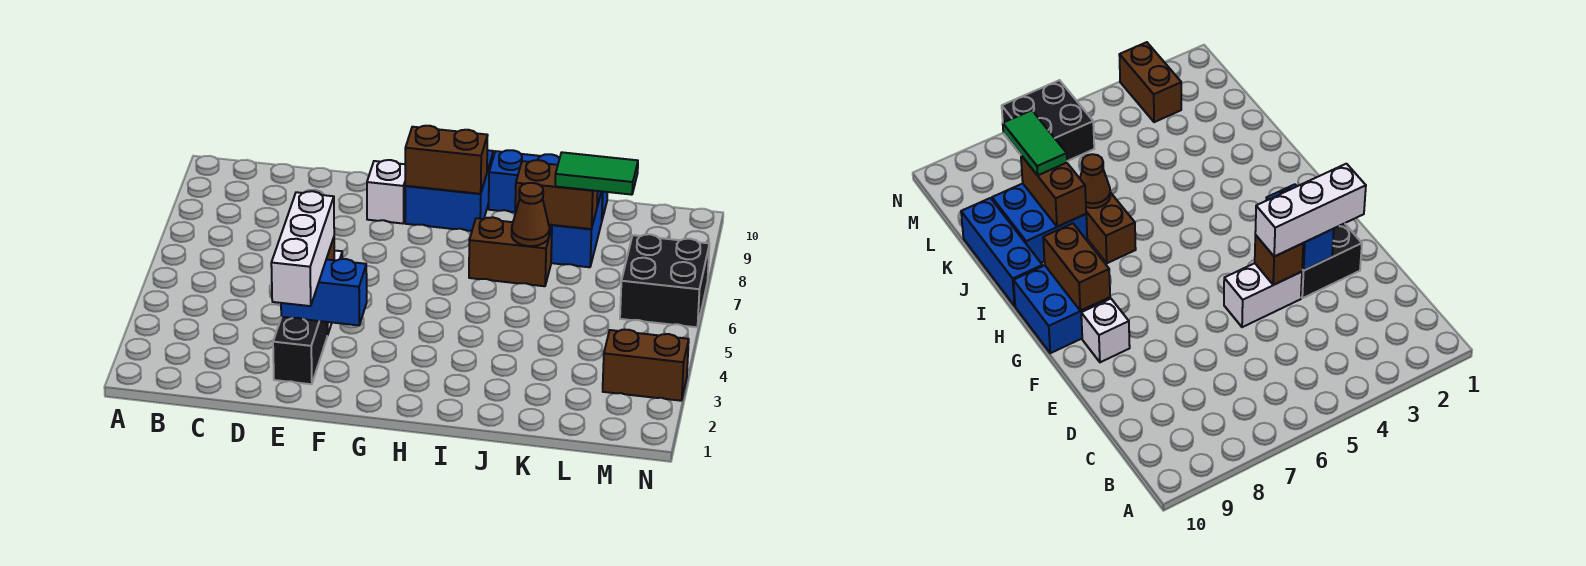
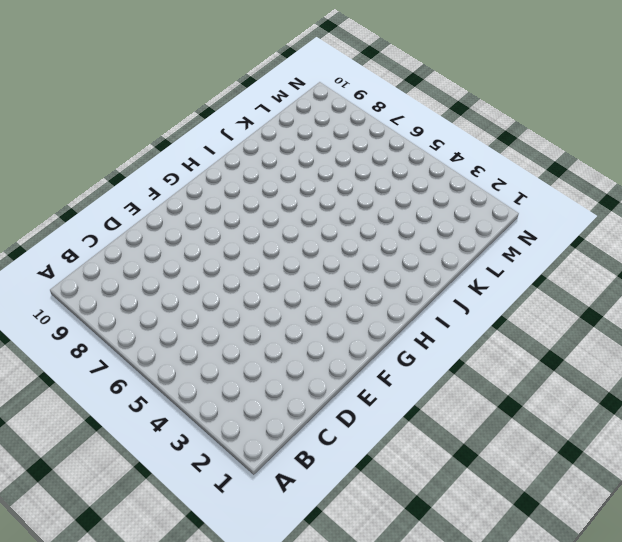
none -> black 1x2 brick [273,317,327,384]
none -> white 1x2 brick [1224,263,1302,327]
none -> white 1x1 brick [367,160,405,223]

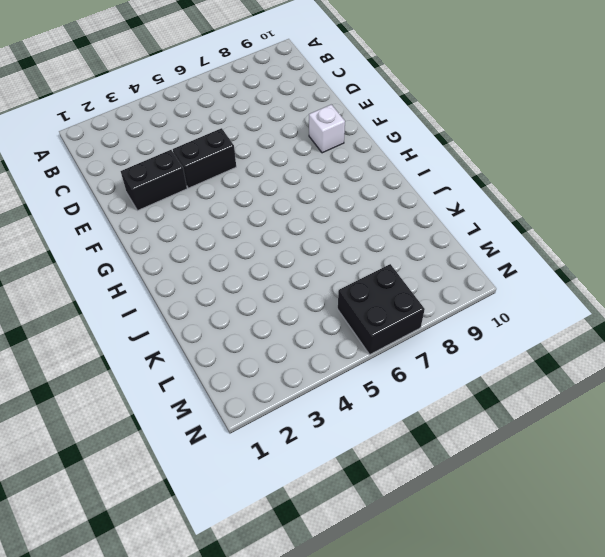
black 1x2 brick [173,128,236,188] -> white 1x2 brick [1224,263,1302,327]
none -> blue 2x2 brick [405,150,493,231]
none -> brown 1x2 brick [469,217,552,286]
none -> blue 1x3 brick [489,150,607,219]

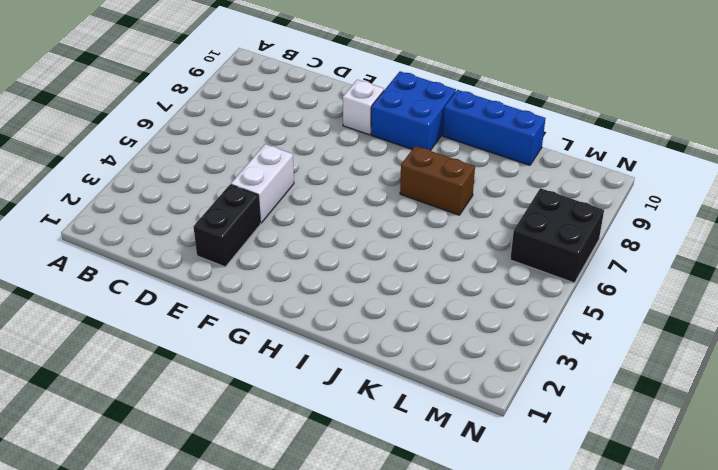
none -> blue 2x2 brick [549,191,603,267]
none -> brown 1x2 brick [603,330,689,401]
none -> blue 1x2 brick [281,259,367,325]

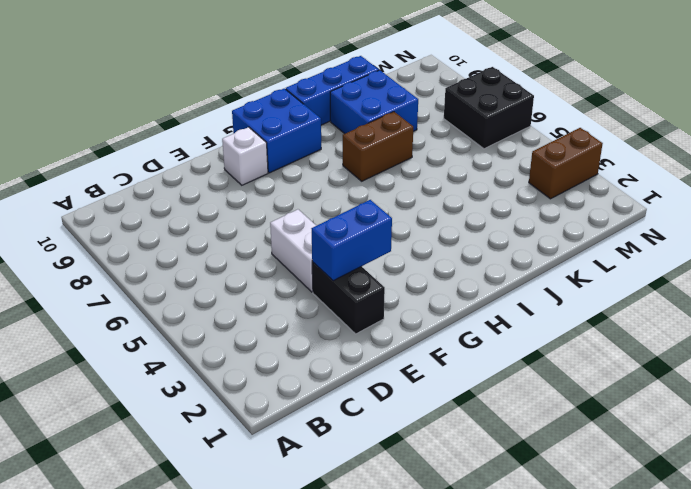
none -> brown 1x1 brick [1255,235,1303,285]
none -> brown 1x2 brick [405,126,488,194]
none -> brown 1x1 cone [512,183,549,246]

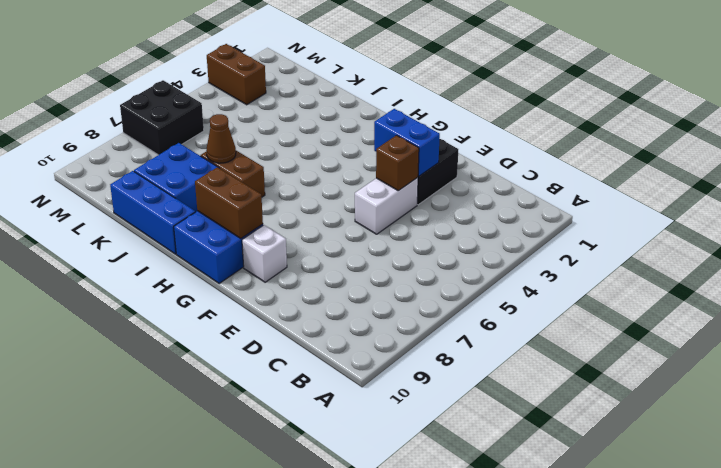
none -> brown 1x2 brick [515,160,598,229]
none -> white 1x3 brick [271,191,334,306]
none -> green 1x2 tile [555,152,638,195]

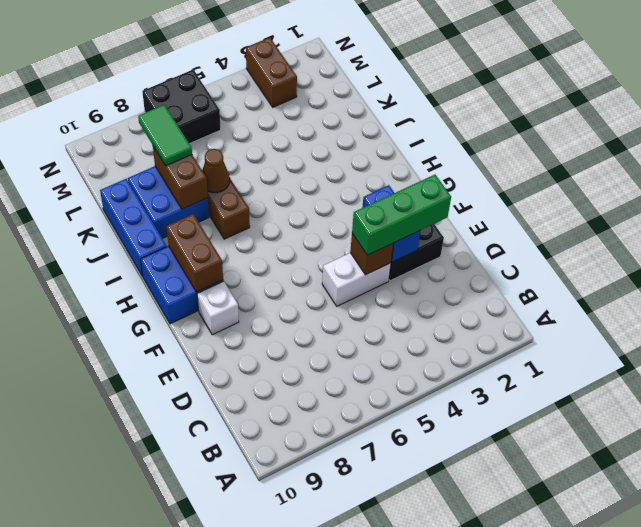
green 1x3 brick [352,175,451,255] -> white 1x3 brick [271,191,334,306]

